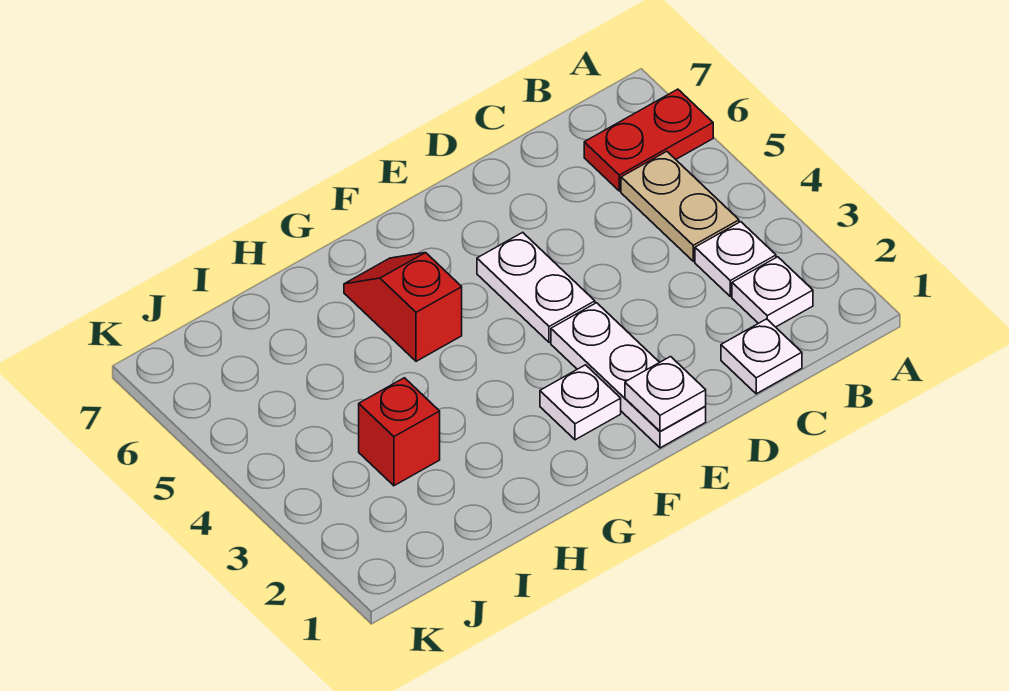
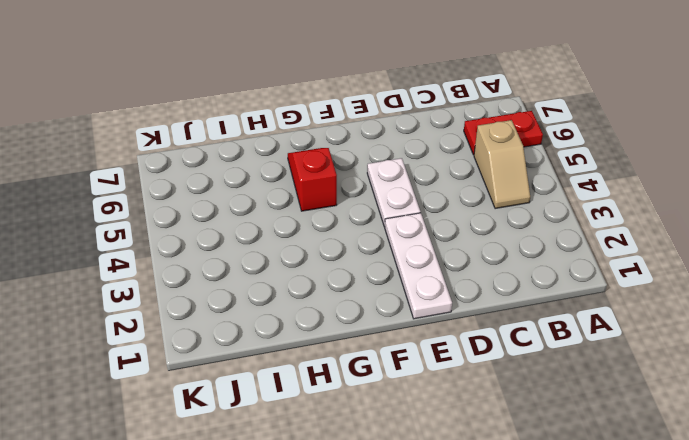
tan 1x2 slope [474,120,530,209] -> tan 1x2 plate [621,151,739,261]
none -> white 1x1 plate [732,257,813,327]
none -> white 1x1 plate [695,222,776,296]

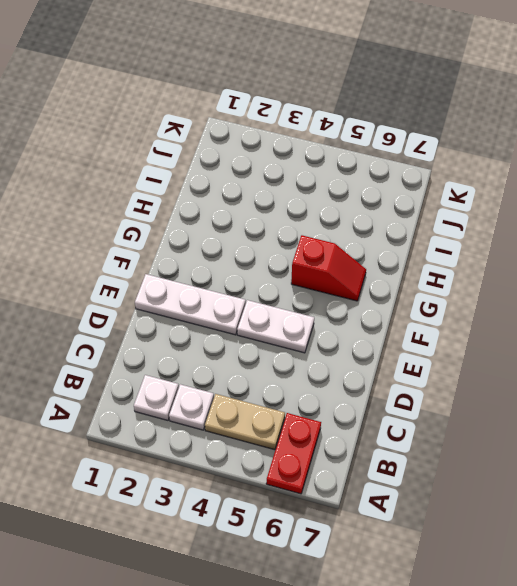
none -> white 1x1 plate [721,319,802,394]
none -> white 1x1 plate [540,365,621,440]

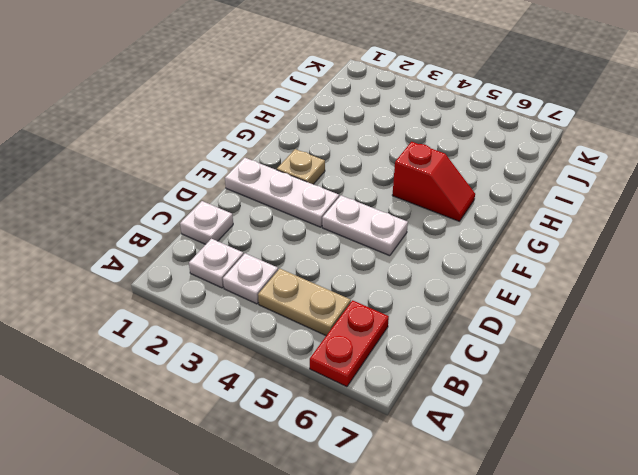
tan 1x1 plate [277,149,325,184] -> white 1x1 plate [540,365,621,440]
none -> red 1x1 brick [359,378,440,486]
none -> white 1x1 plate [625,357,706,431]

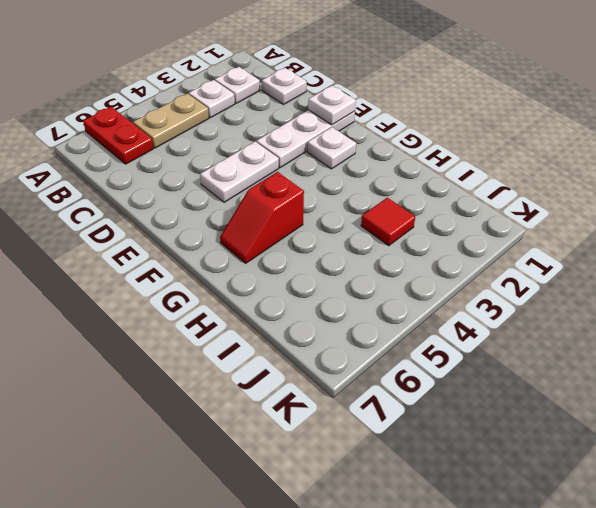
red 1x1 tile [361,198,415,246] -> red 1x1 brick [359,378,440,486]

